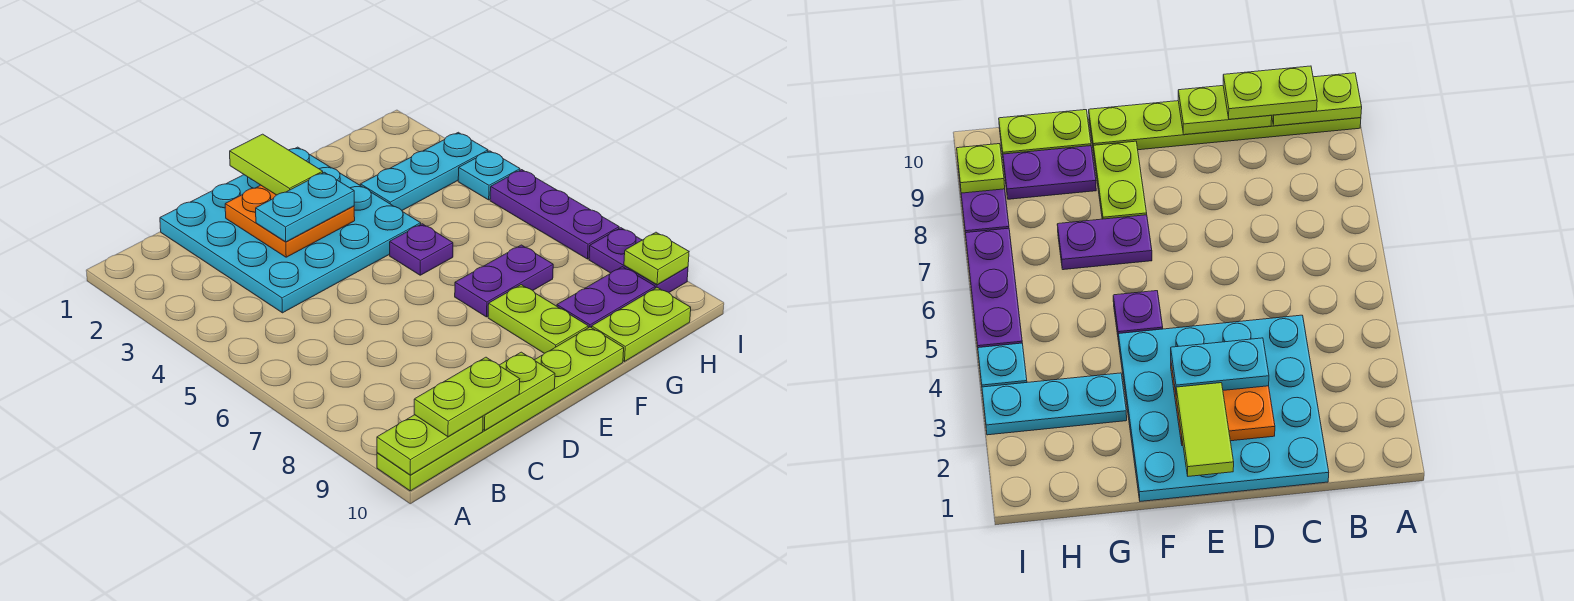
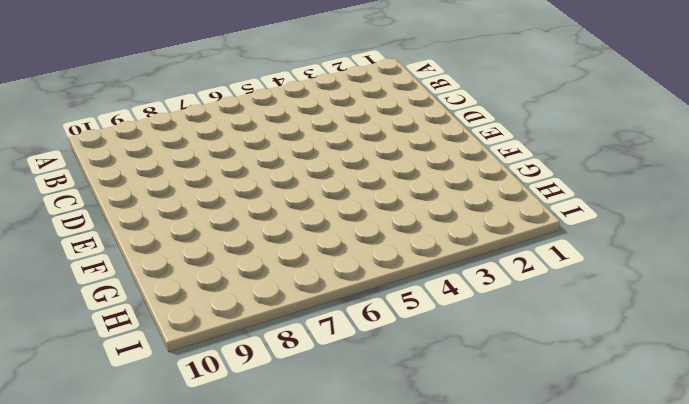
none -> lime 1x6 plate [377,327,624,491]
none -> cyan 4x4 plate [160,147,421,313]
none -> purple 1x1 plate [390,224,453,275]

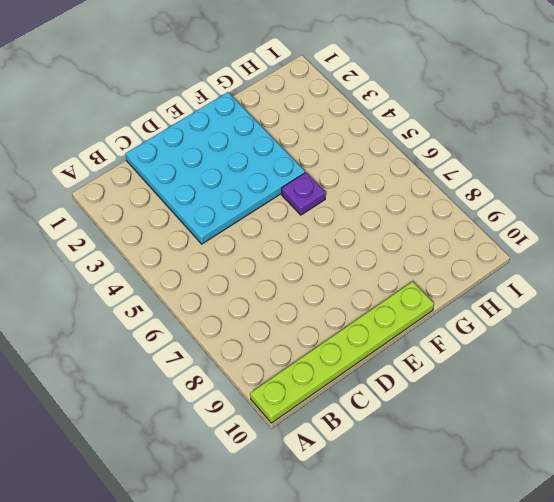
none -> purple 1x2 plate [455,245,553,317]
none -> lime 1x2 plate [488,285,588,353]
none -> cyan 1x3 plate [360,132,488,210]

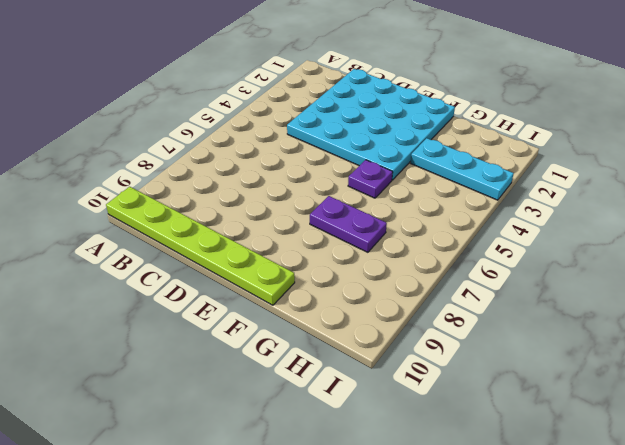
none -> lime 1x2 plate [488,285,588,353]
none -> purple 1x2 plate [557,267,655,328]
none -> lime 1x2 plate [592,288,691,361]

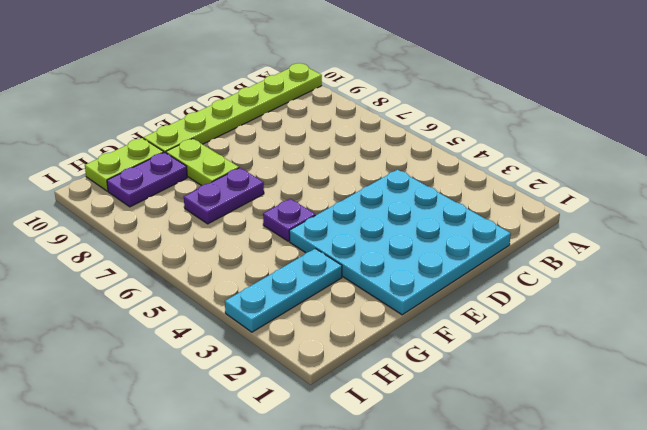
none -> cyan 1x1 plate [458,151,520,200]
none -> purple 1x3 plate [490,170,619,259]
none -> purple 1x2 plate [589,228,688,292]

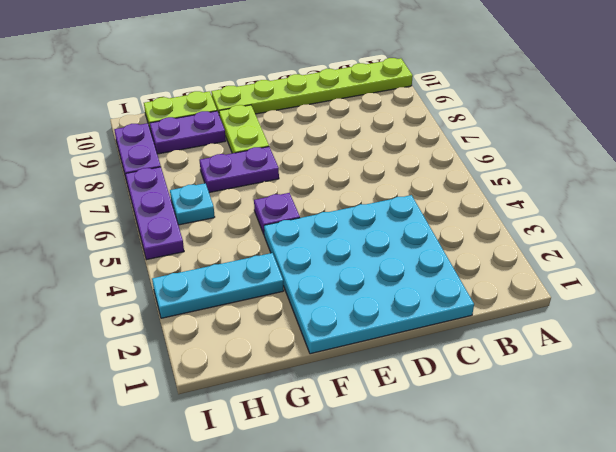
cyan 1x1 plate [170,183,215,225] -> cyan 1x1 plate moved to [458,151,520,200]
none -> lime 1x2 plate [377,415,483,475]
none -> lime 1x2 plate [483,352,555,431]
none -> orange 2x2 plate [225,185,355,257]

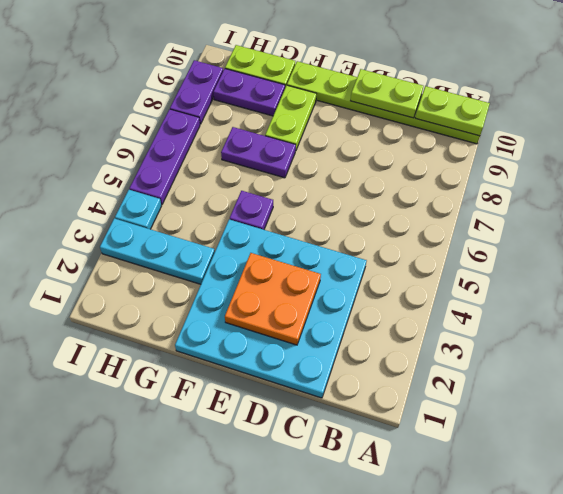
none -> lime 1x1 plate [624,232,689,285]
none -> lime 1x2 plate [414,357,520,437]
none -> cyan 1x2 plate [256,172,354,242]

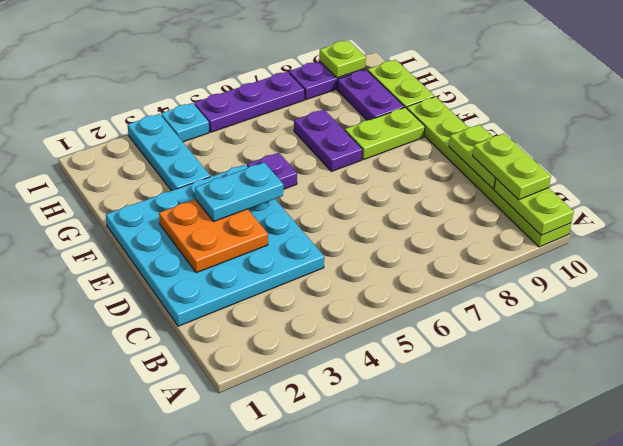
cyan 1x2 plate [195,163,283,222] -> cyan 1x2 plate turned to [256,172,354,242]
none -> lime 1x2 tile [230,134,323,195]

